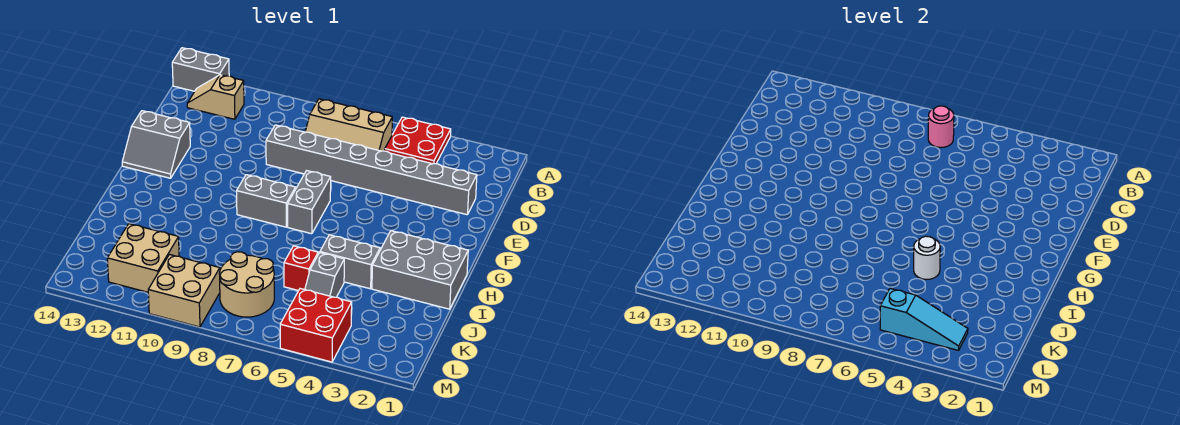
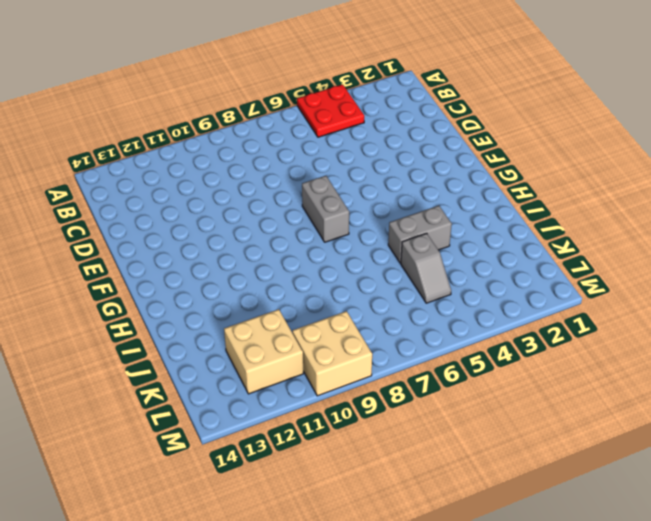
none -> grey 1x2 brick [172,48,229,91]
none -> tan 2x3 slope [305,99,392,151]
none -> tan 1x2 slope [187,75,244,119]

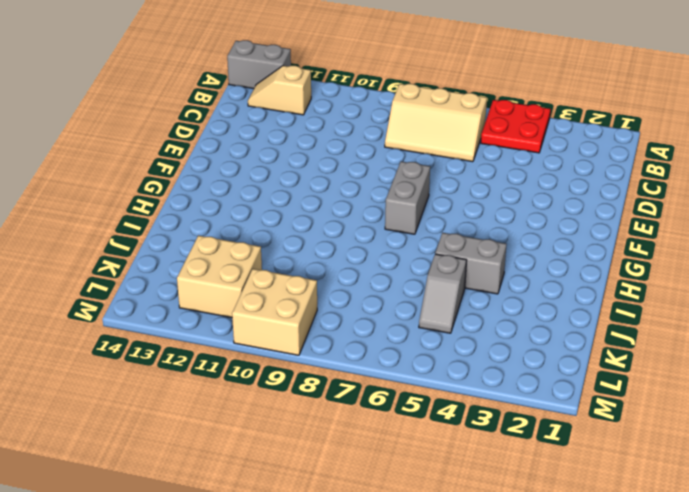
none -> grey 1x8 brick [266,125,477,215]
none -> grey 2x2 slope [122,111,190,178]
none -> grey 1x2 brick [237,175,296,227]

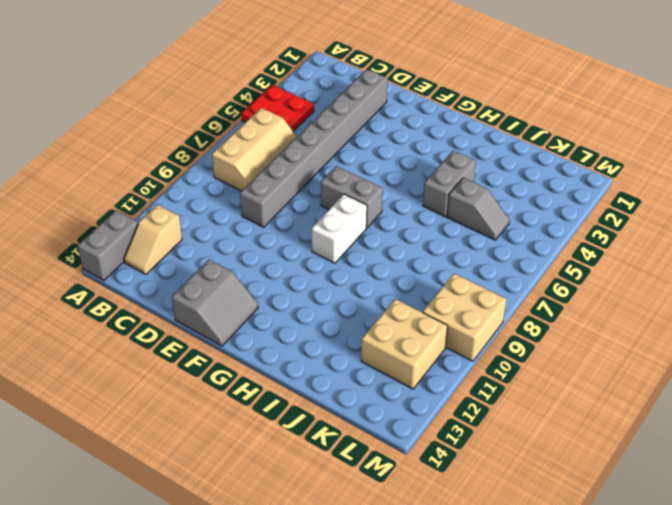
white 1x2 brick [312,194,367,263] -> grey 1x2 brick [237,175,296,227]
none -> grey 2x3 brick [372,231,468,309]
none -> red 1x1 brick [284,246,318,290]
none -> tan 2x2 round brick [219,252,274,317]

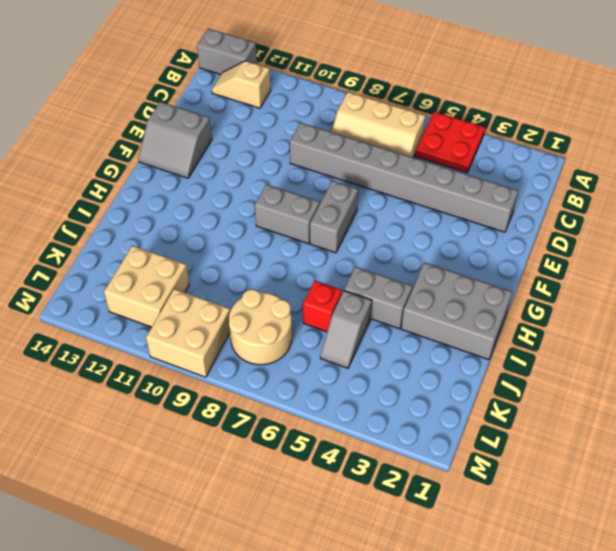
none -> red 2x2 brick [280,289,352,362]
none -> pink 1x1 round brick [928,106,954,148]
none -> white 1x1 round brick [914,236,940,279]

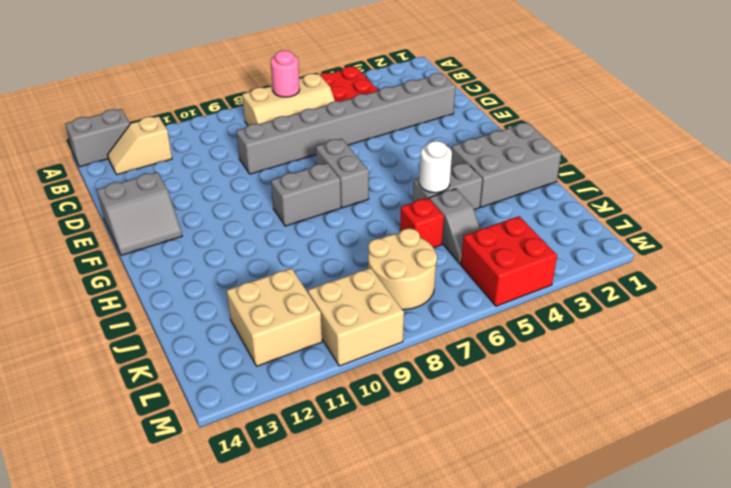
none -> cyan 1x3 slope [880,289,968,350]

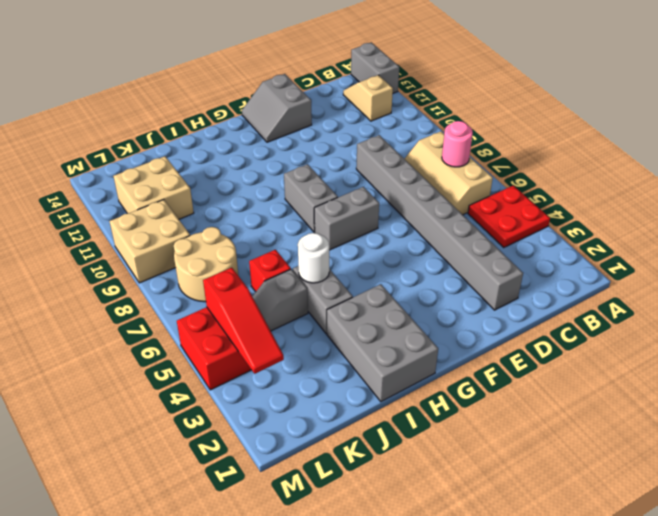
red 1x3 slope [203,268,284,374] -> cyan 1x3 slope [880,289,968,350]

